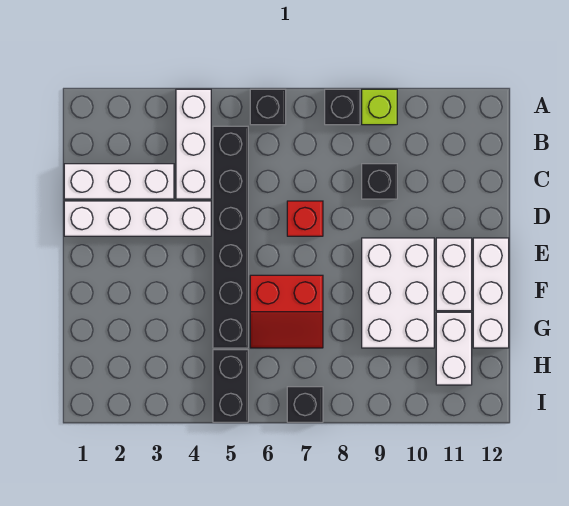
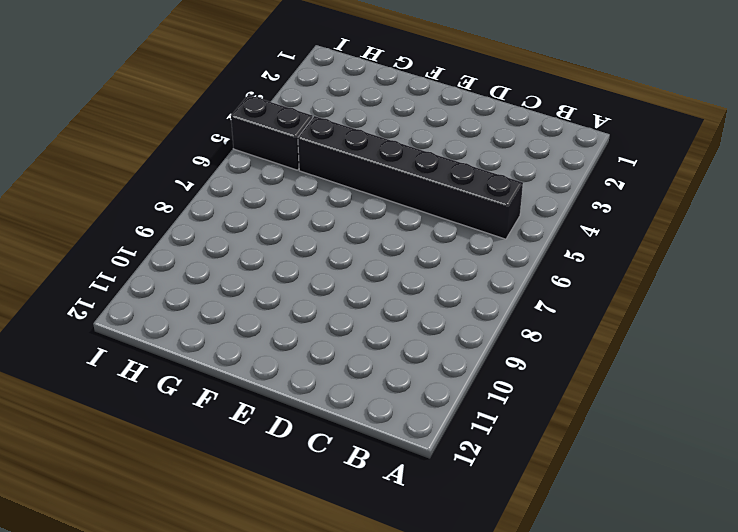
none -> white 1x3 brick [176,89,211,199]
none -> black 1x1 brick [250,89,286,125]
none -> black 1x1 brick [325,89,360,125]

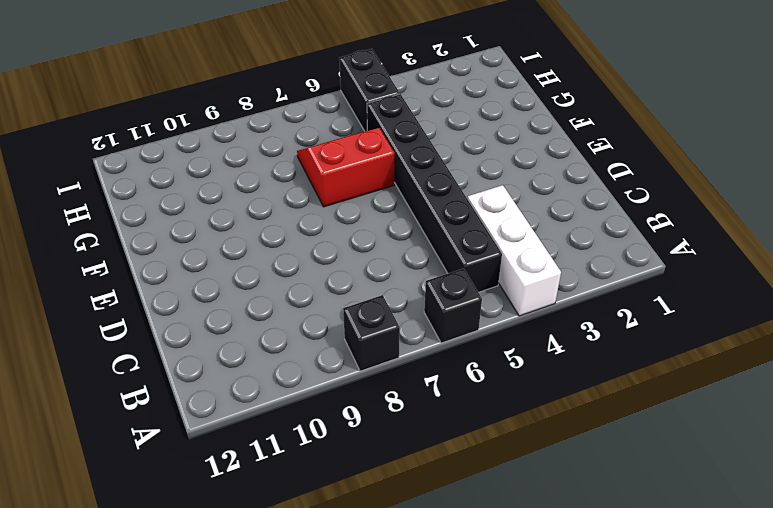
none -> lime 1x1 brick [362,89,397,125]
none -> white 1x3 brick [64,164,174,199]
none -> black 1x1 brick [362,164,397,199]

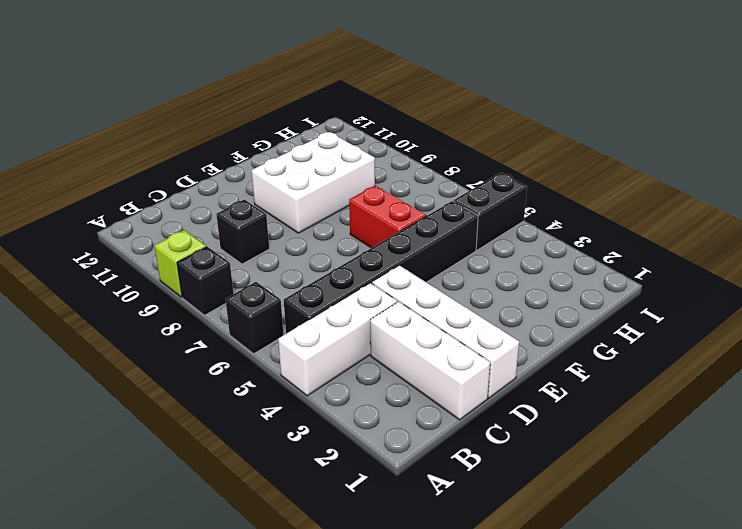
none -> red 1x1 brick [287,201,323,236]
none -> white 1x2 brick [436,238,472,311]
none -> white 1x3 brick [473,238,509,348]

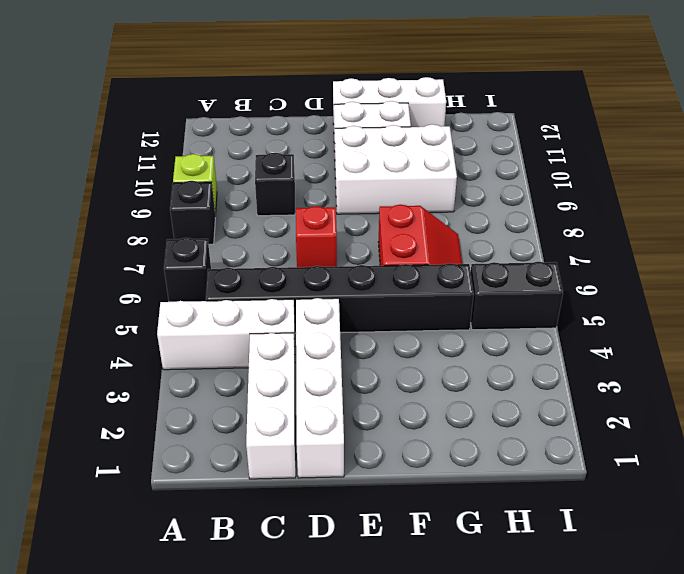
none -> white 1x2 brick [436,312,472,385]
none -> black 1x1 brick [287,387,323,422]

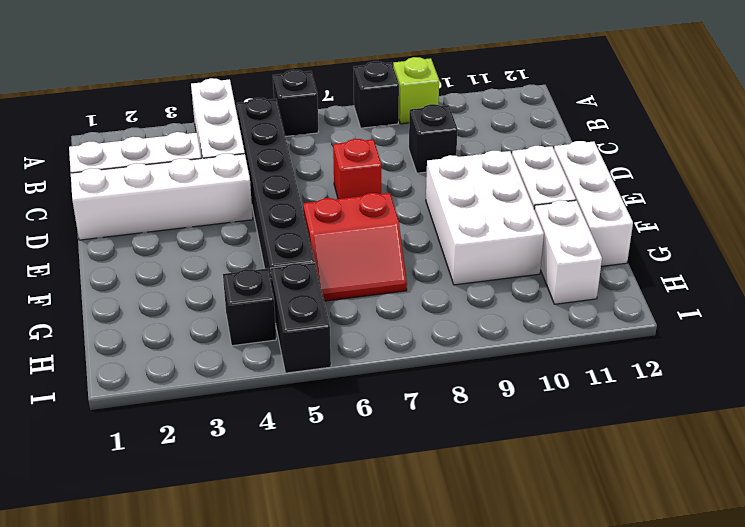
black 1x1 brick [223,268,276,346] -> black 1x1 brick moved to [287,387,323,422]

